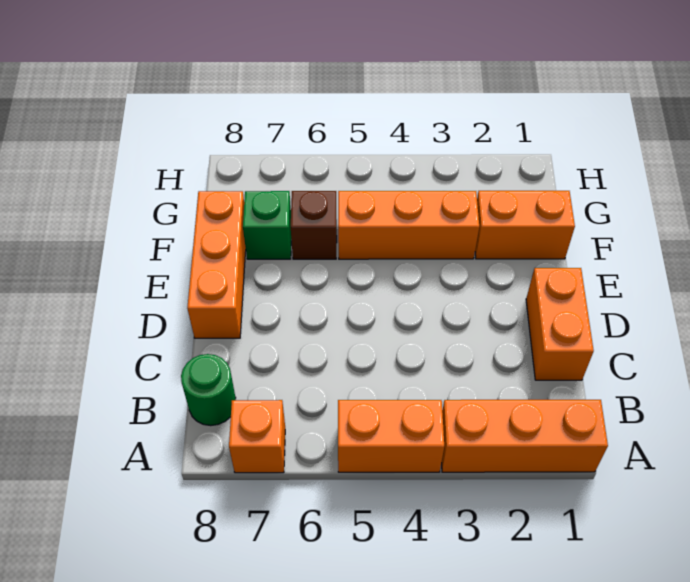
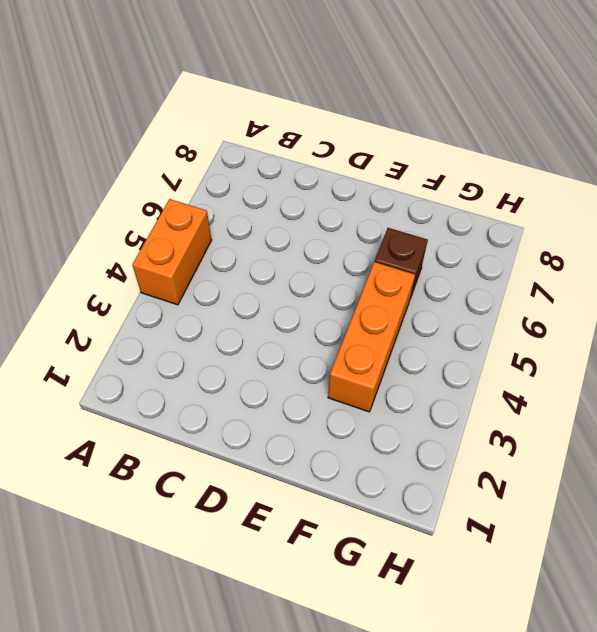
none -> orange 1x3 brick [441,400,608,472]
none -> orange 1x1 brick [229,400,285,473]

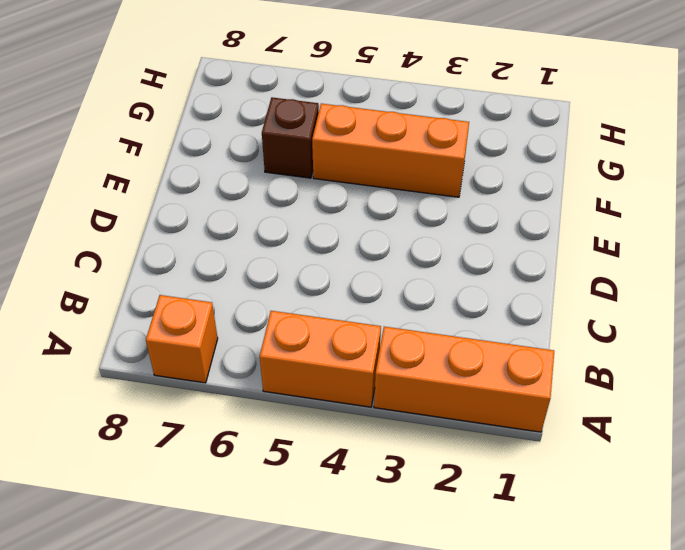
none -> green 1x1 round brick [181,354,236,426]
none -> orange 1x2 brick [526,268,594,380]

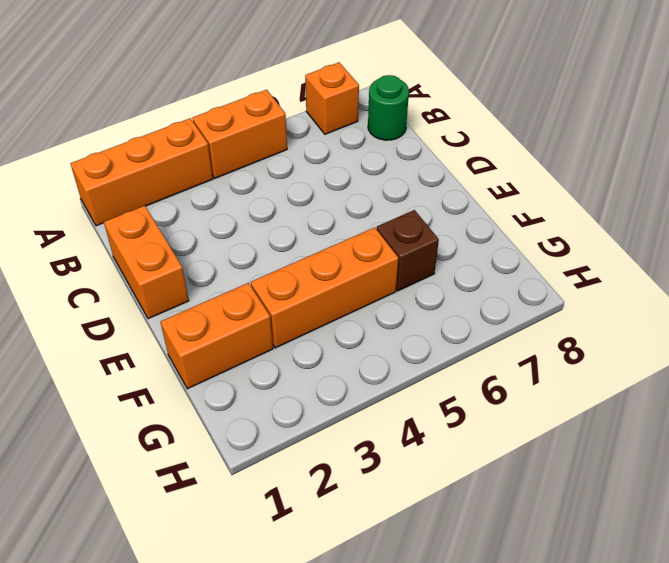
none -> orange 1x3 brick [187,191,246,338]
none -> green 1x1 brick [243,191,291,259]

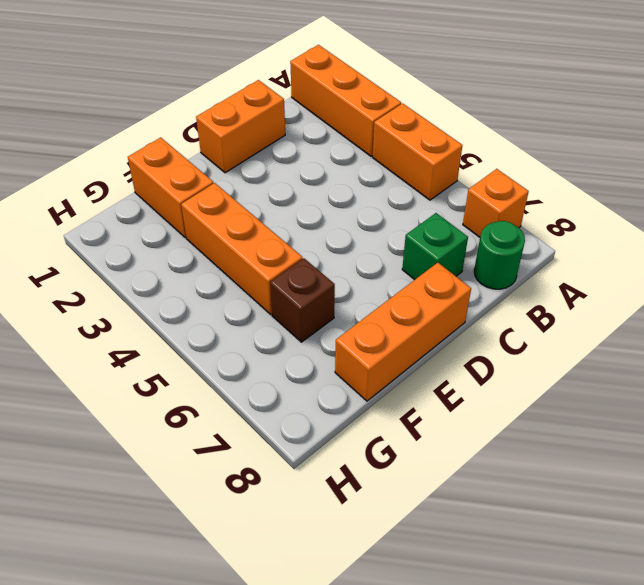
green 1x1 brick [402,213,468,280] -> green 1x1 brick moved to [243,191,291,259]

